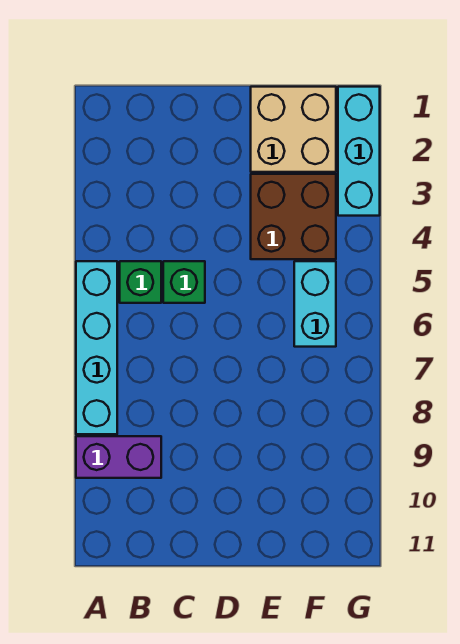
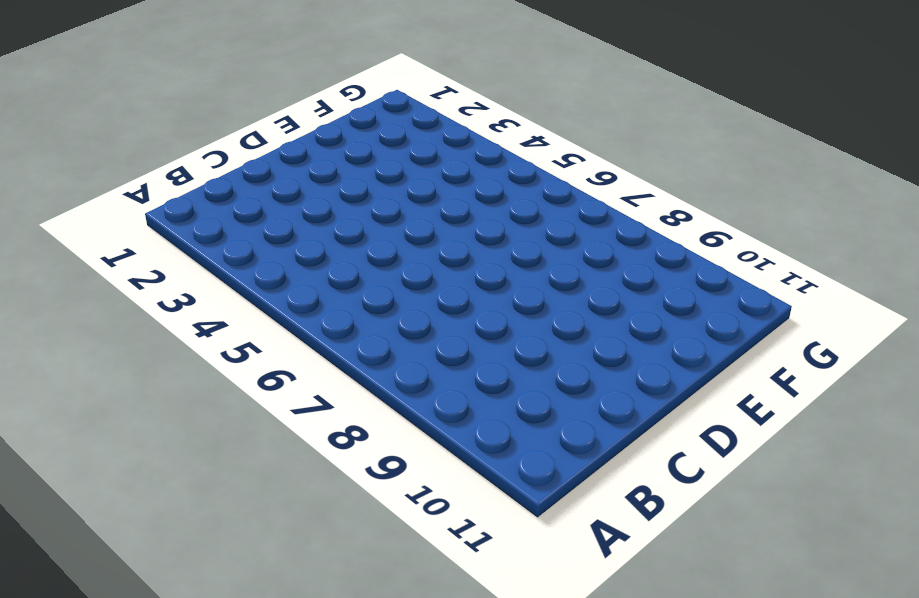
none -> cyan 1x4 brick [76,261,117,434]
none -> purple 1x2 brick [76,436,161,478]

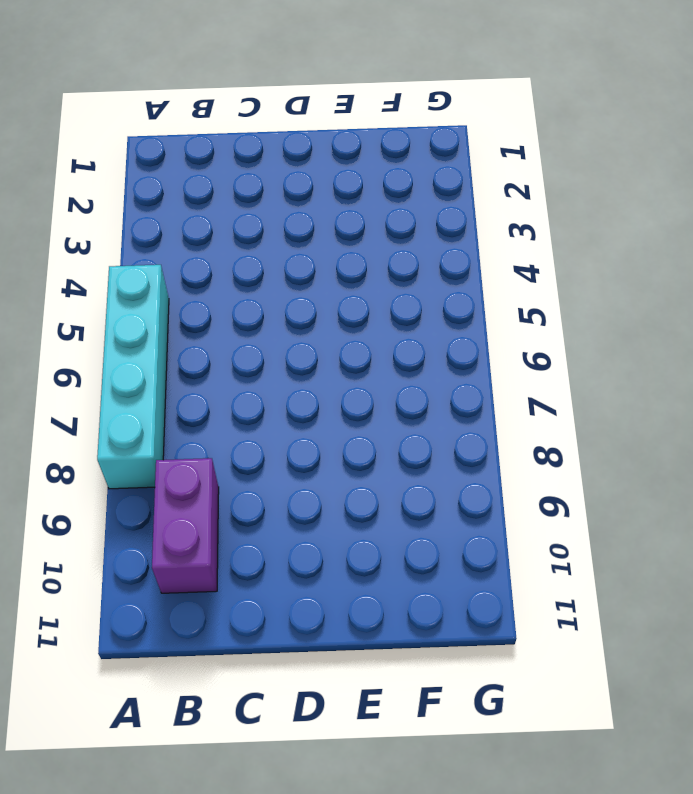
purple 1x2 brick [152,458,219,593] -> purple 1x2 brick turned to [76,436,161,478]
none -> green 1x1 brick [120,261,161,303]
none -> green 1x1 brick [163,261,205,303]

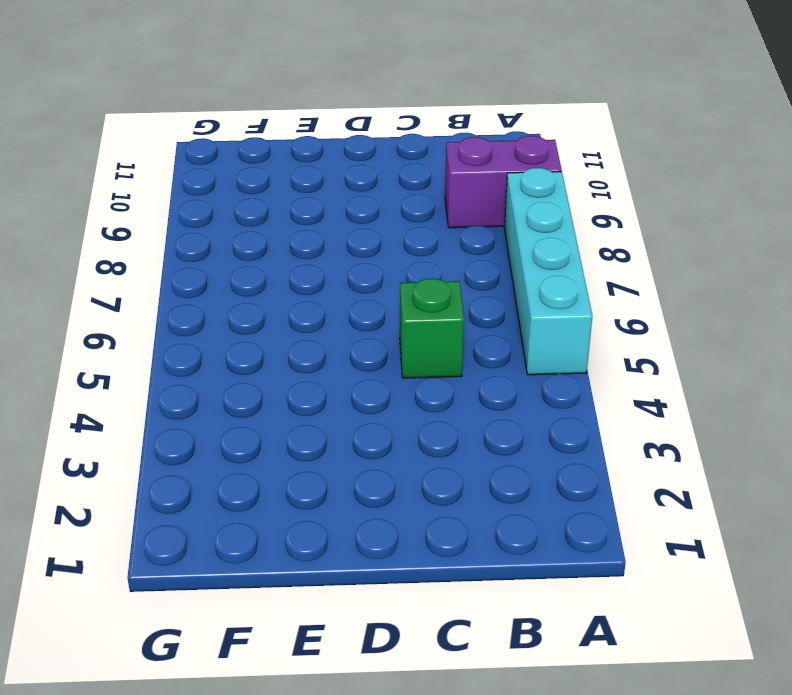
none -> green 1x1 brick [120,261,161,303]
none -> tan 2x2 brick [251,87,336,172]

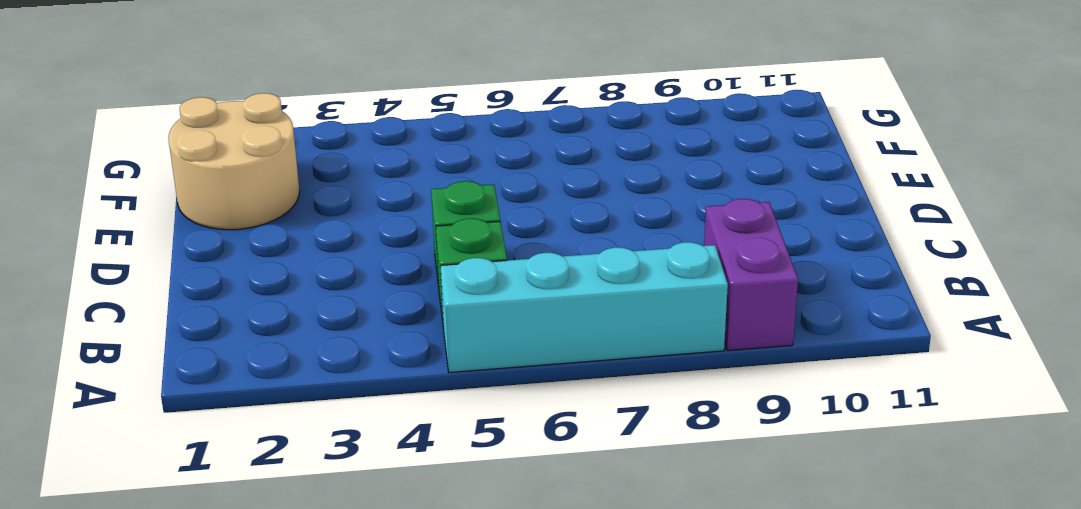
tan 2x2 round brick [168,93,300,230] -> tan 2x2 brick [251,87,336,172]
none -> brown 2x2 brick [251,174,336,259]
none -> cyan 1x2 brick [294,261,336,347]

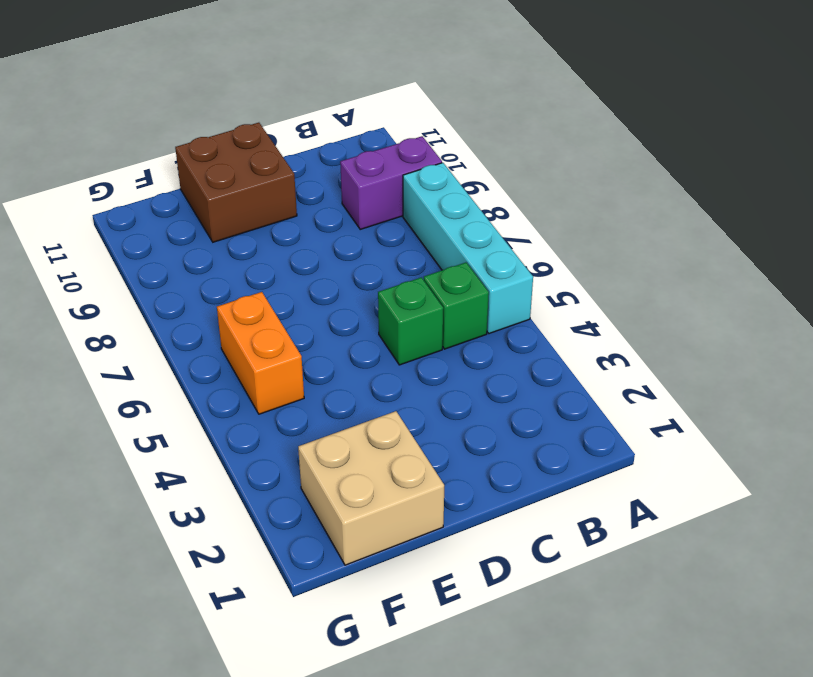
brown 2x2 brick [175,123,297,242] -> brown 2x2 brick moved to [251,174,336,259]
orange 1x2 brick [217,292,304,414] -> cyan 1x2 brick [294,261,336,347]
none -> cyan 1x3 brick [338,87,380,216]

